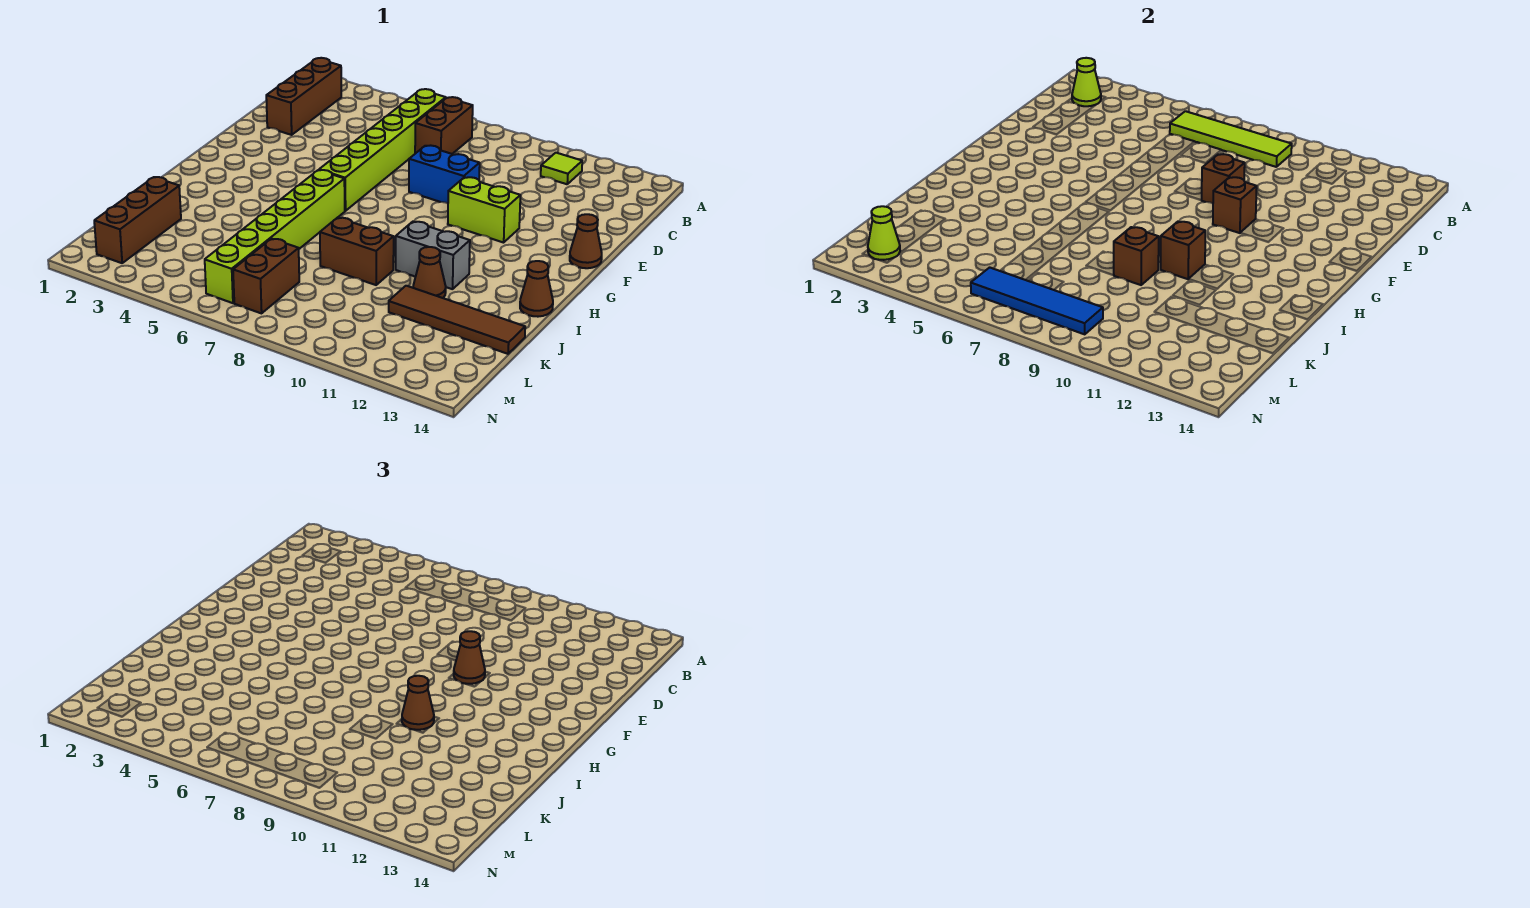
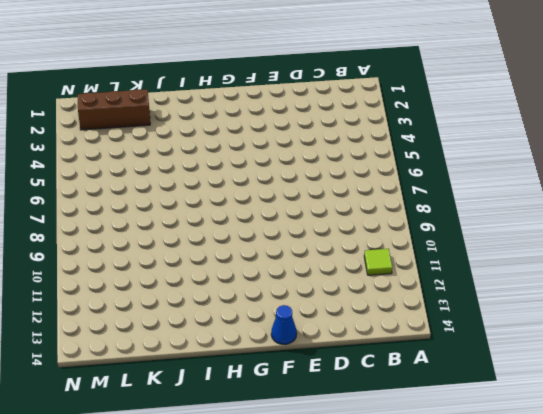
blue 1x1 cone [271,305,297,344] -> brown 1x1 cone [570,214,602,268]
none -> brown 1x3 brick [266,58,341,135]
none -> lime 1x6 brick [319,89,446,211]
none -> brown 1x2 brick [415,97,473,154]

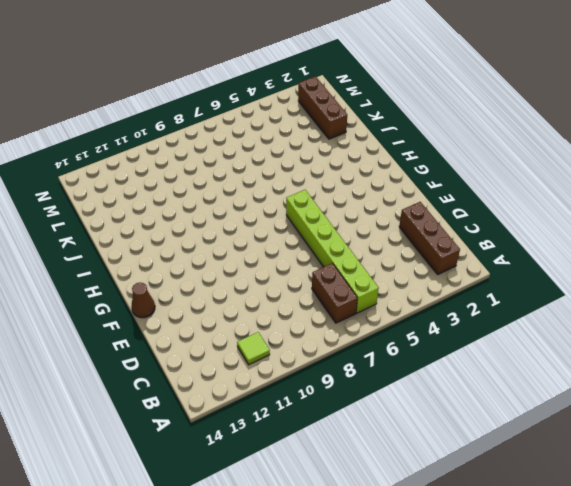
none -> blue 1x2 brick [409,145,480,203]
none -> lime 1x2 brick [448,177,520,243]
none -> lime 1x6 brick [205,170,345,303]

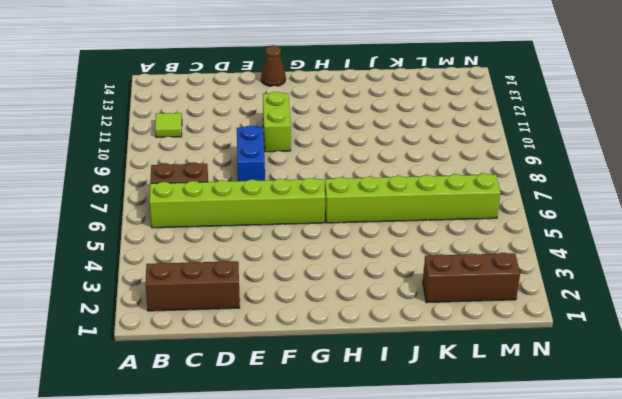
none -> grey 1x2 brick [396,222,470,289]
none -> brown 1x1 cone [520,261,553,317]
none -> brown 1x2 brick [320,218,394,285]

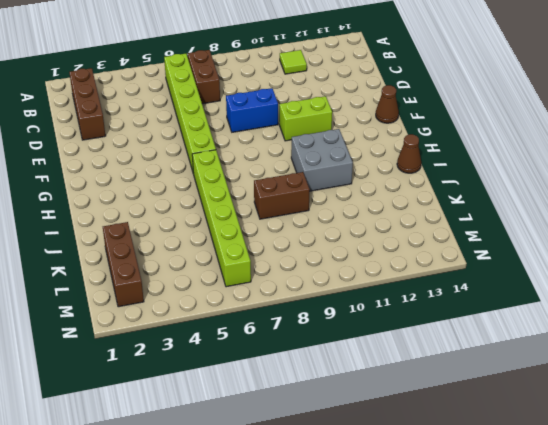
grey 2x2 brick [291,129,353,191] -> grey 1x2 brick [396,222,470,289]
none -> brown 1x1 cone [413,247,446,298]
none -> brown 1x4 tile [389,286,525,354]
none -> brown 1x2 brick [233,239,299,313]

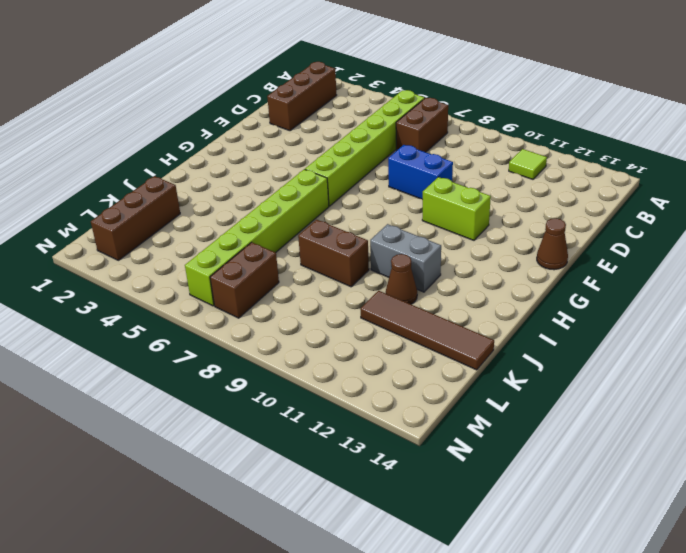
none -> brown 1x1 cone [520,261,553,317]
none -> lime 1x1 cone [1072,58,1101,106]
none -> lime 1x4 tile [1170,111,1292,167]

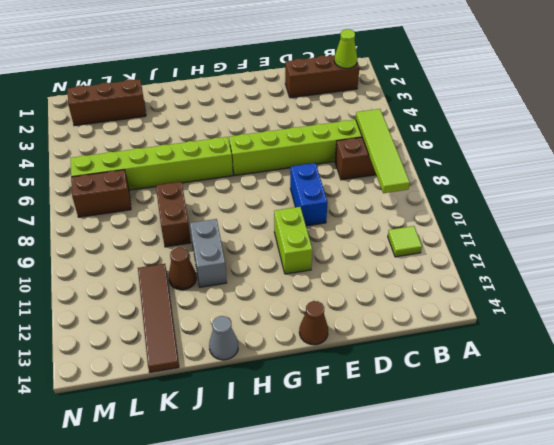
grey 1x1 cone [209,316,238,360] -> brown 1x1 cone [520,261,553,317]
none -> brown 1x1 brick [1202,154,1245,203]
none -> brown 1x1 brick [1213,177,1257,233]
none -> brown 1x1 brick [1161,222,1205,279]

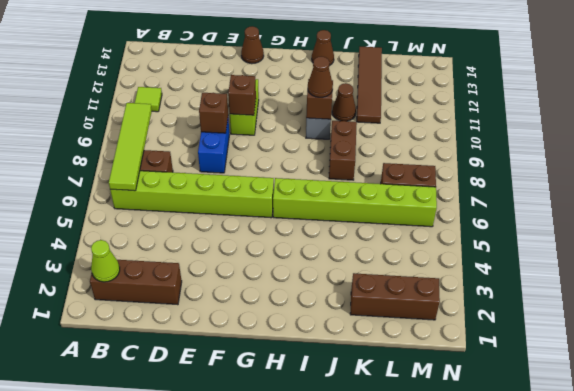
none -> brown 1x1 brick [1114,227,1159,285]
none -> lime 1x1 cone [868,206,900,260]
none -> blue 1x4 tile [971,267,1103,334]

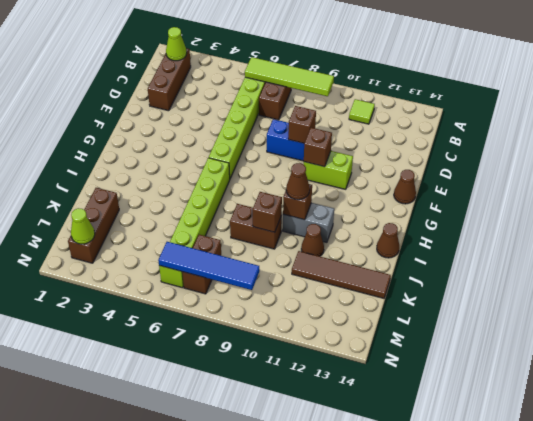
none -> brown 1x1 cone [454,631,485,684]

